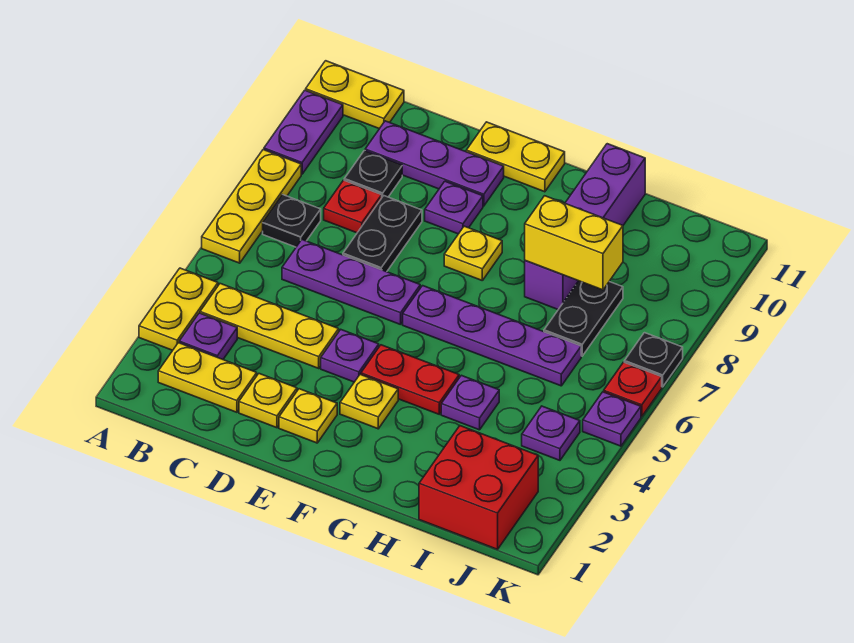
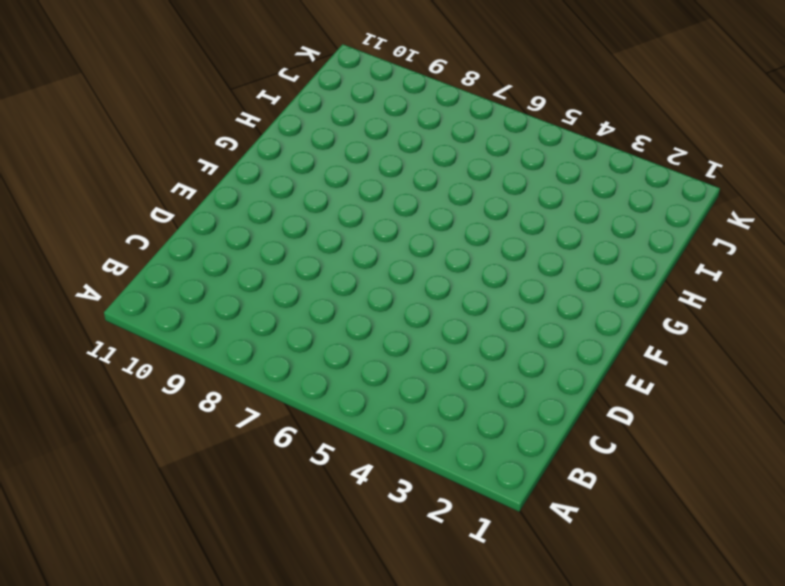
none -> yellow 1x2 plate [139,268,218,350]
none -> yellow 1x3 plate [202,150,301,263]
none -> purple 1x2 plate [264,90,343,174]
none -> yellow 1x2 plate [306,61,404,129]

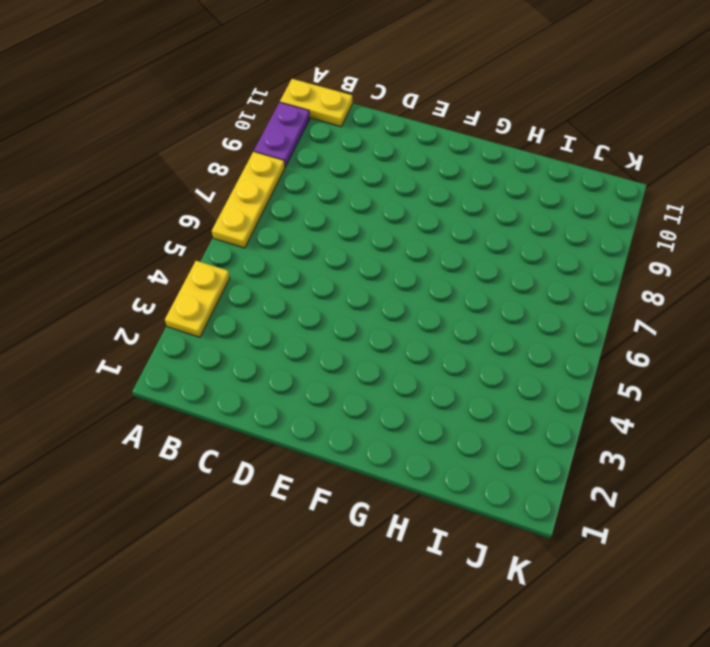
none -> yellow 1x2 plate [158,343,257,412]
none -> purple 1x1 plate [179,313,237,359]
none -> yellow 1x3 plate [200,284,339,368]
none -> black 1x1 plate [263,195,321,247]

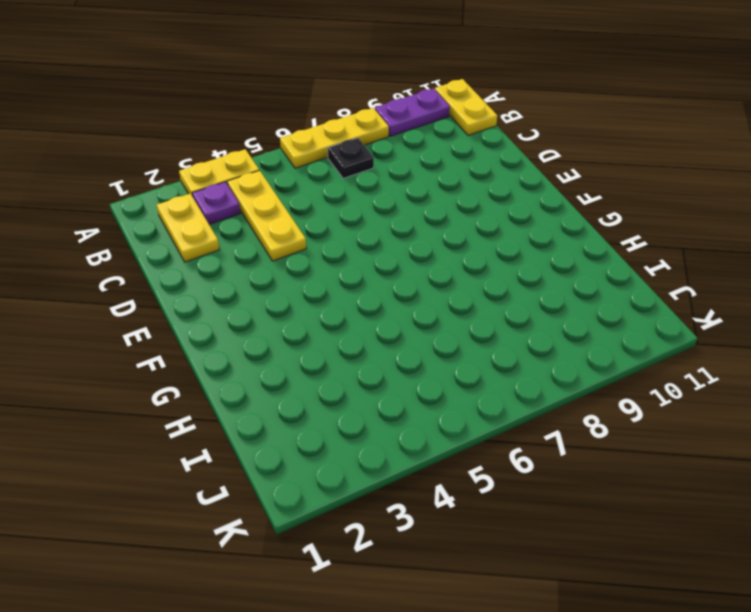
none -> purple 1x3 plate [282,240,420,325]
none -> red 1x1 plate [324,180,382,233]
none -> black 1x1 plate [344,151,402,197]
none -> purple 1x3 plate [365,121,504,206]

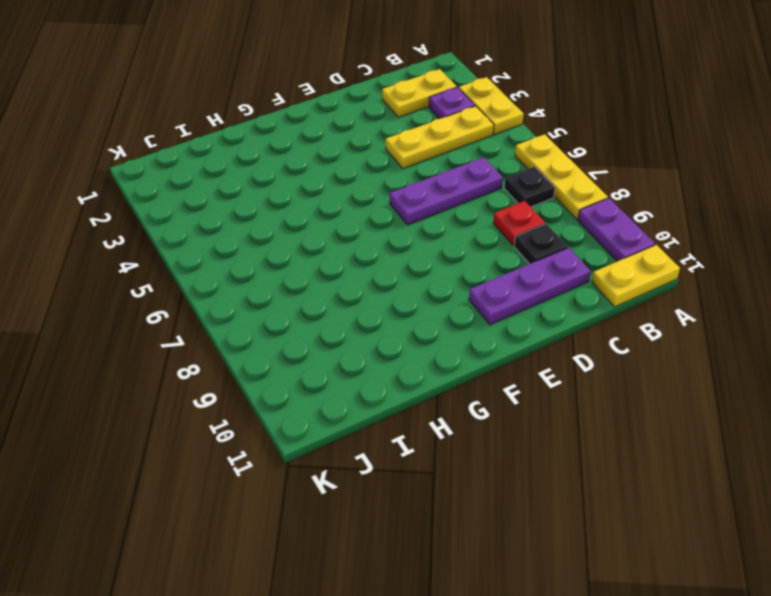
none -> yellow 1x1 plate [239,374,297,428]
none -> black 1x2 plate [343,196,422,272]
none -> yellow 1x1 plate [279,389,337,443]
none -> purple 1x1 plate [321,330,379,382]

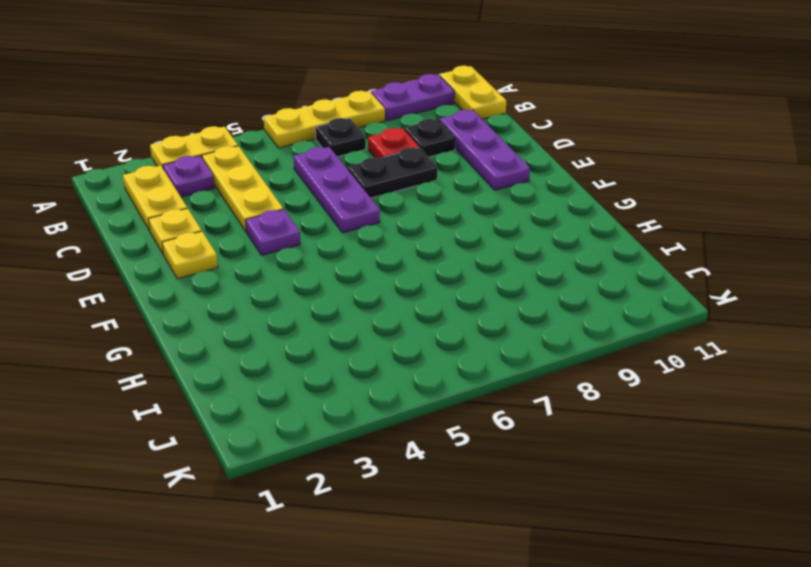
none -> purple 1x1 plate [425,181,483,234]
none -> yellow 1x2 plate [466,122,565,192]
none -> yellow 1x1 plate [340,374,398,429]
none -> red 1x2 plate [361,345,459,414]

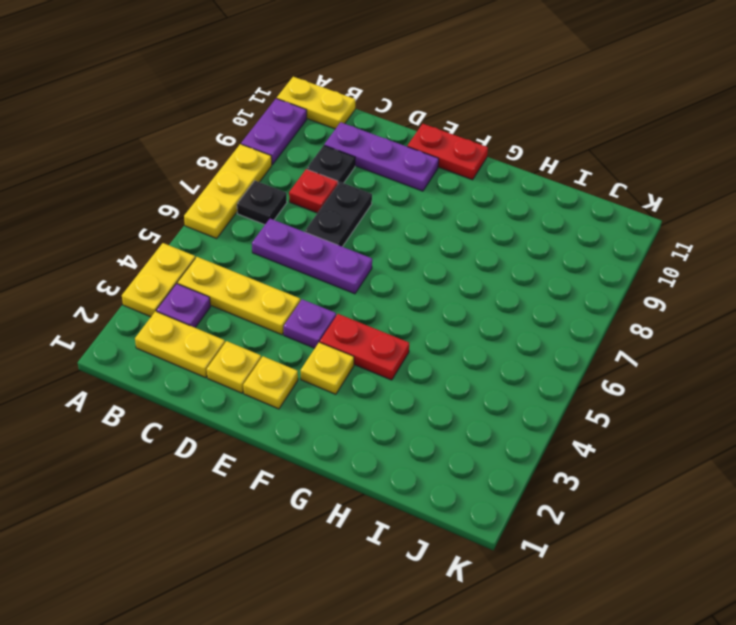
red 1x2 plate [407,124,488,180] -> yellow 1x2 plate [466,122,565,192]
none -> purple 1x1 plate [425,181,483,234]
none -> purple 1x4 plate [403,286,581,386]
none -> yellow 1x1 plate [444,226,502,280]
none -> purple 1x1 plate [441,375,499,430]

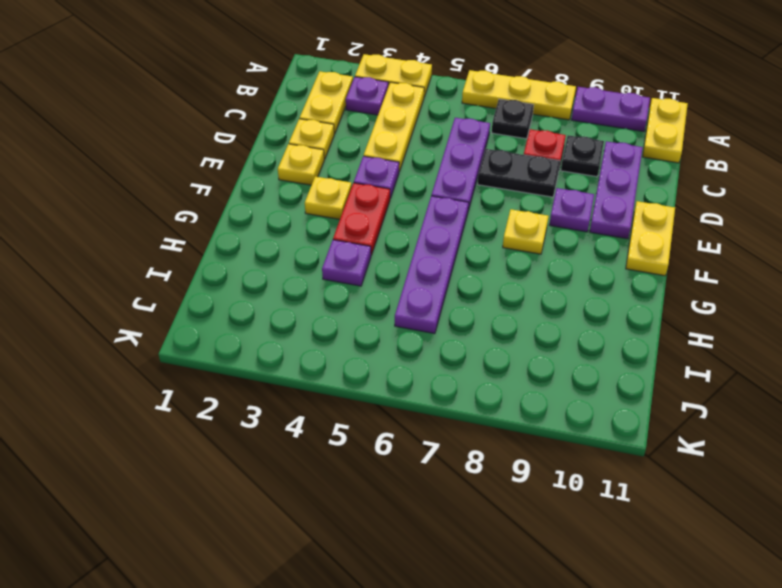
none -> purple 1x4 brick [525,144,645,309]
none -> red 2x2 brick [419,426,538,549]
none -> black 1x2 plate [544,281,623,356]
none -> purple 1x1 plate [522,406,580,460]

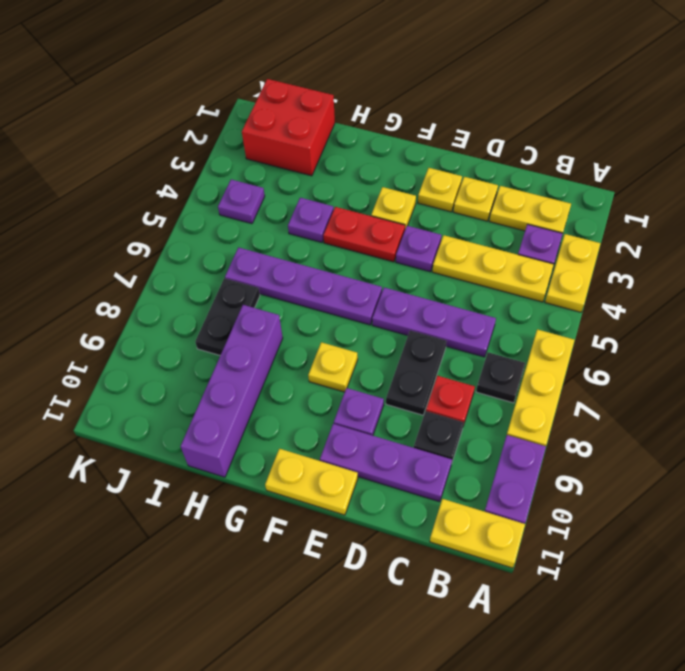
none -> purple 1x1 plate [583,392,641,446]
none -> red 1x1 plate [604,362,662,417]
none -> black 1x1 plate [624,333,683,387]
none -> yellow 1x2 brick [525,196,623,290]

